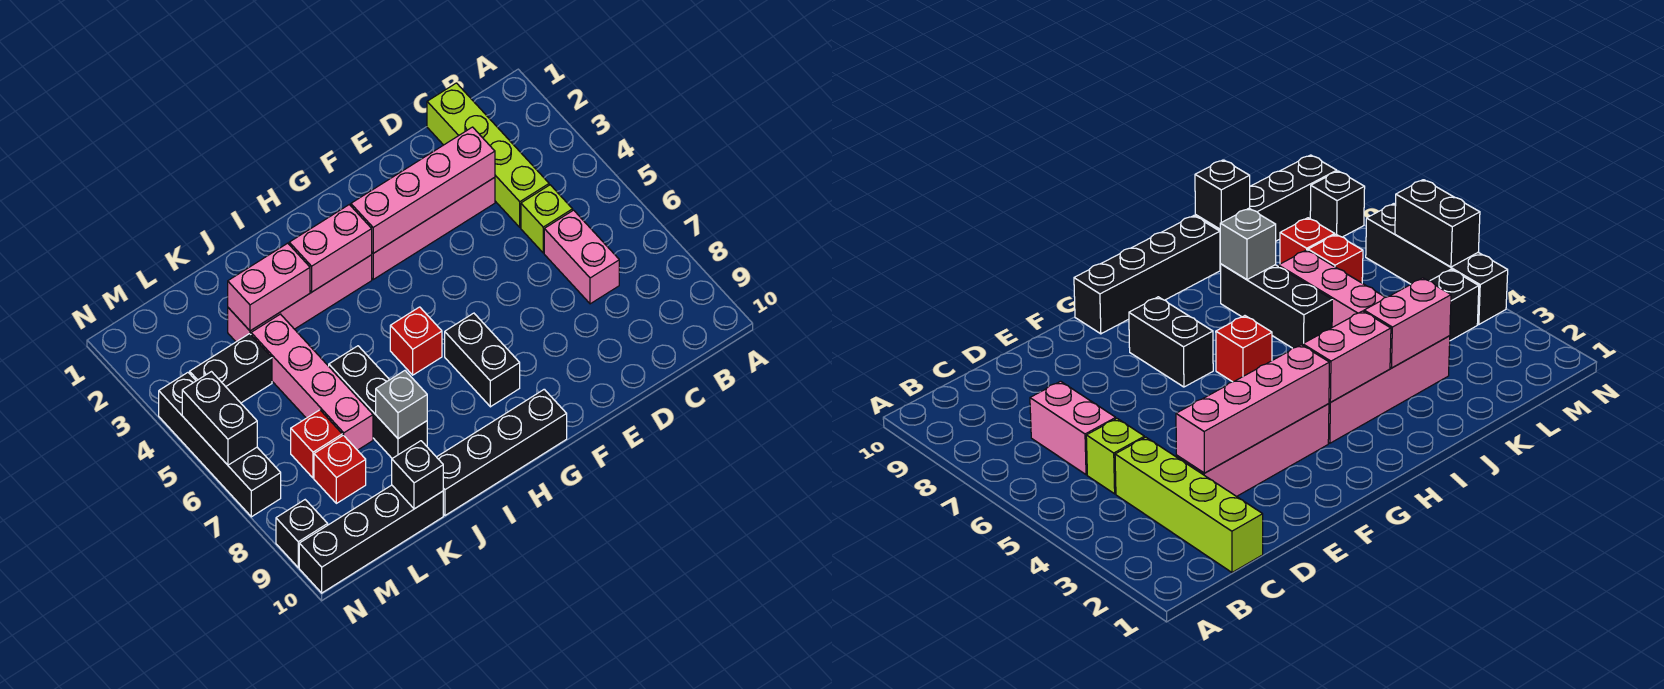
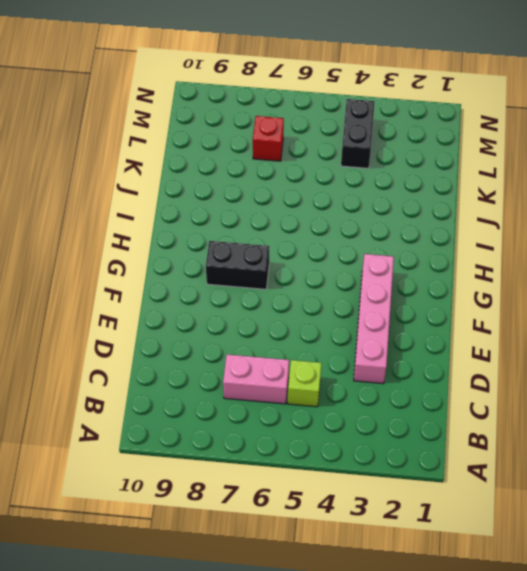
none -> lime 1x4 brick [427,83,549,227]
none -> black 1x4 brick [437,389,567,515]
none -> pink 1x4 brick [228,255,372,342]

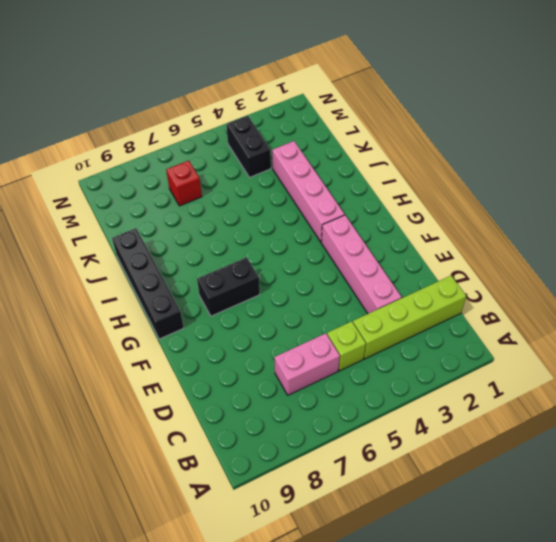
none -> red 1x1 brick [390,307,442,375]
none -> black 1x3 brick [329,346,427,458]
none -> pink 1x4 brick [251,314,373,450]

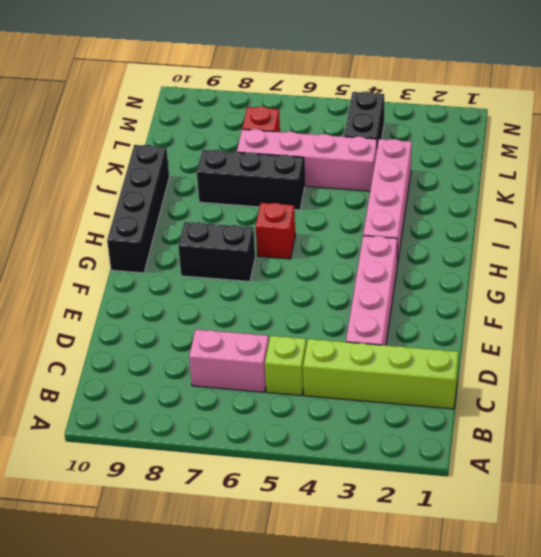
none -> black 1x4 brick [299,485,443,593]
none -> red 1x1 brick [314,435,366,503]
none -> black 1x4 brick [159,373,281,517]

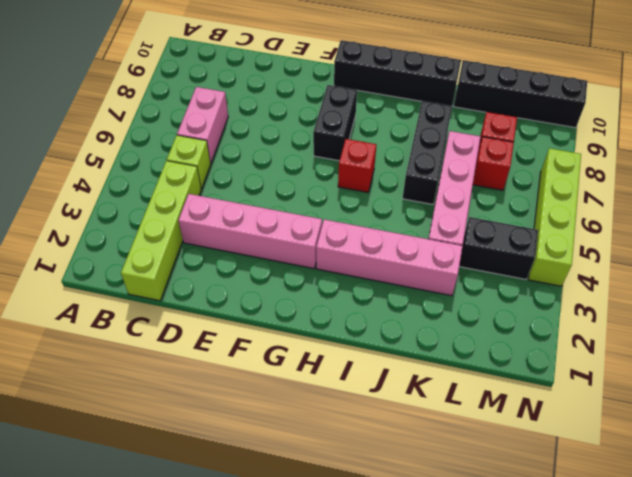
lime 1x4 brick [528,148,581,286] -> black 1x4 brick [159,373,281,517]
none -> black 1x1 brick [276,500,328,567]
none -> pink 1x4 brick [351,127,495,253]
none -> pink 1x2 brick [289,205,372,292]

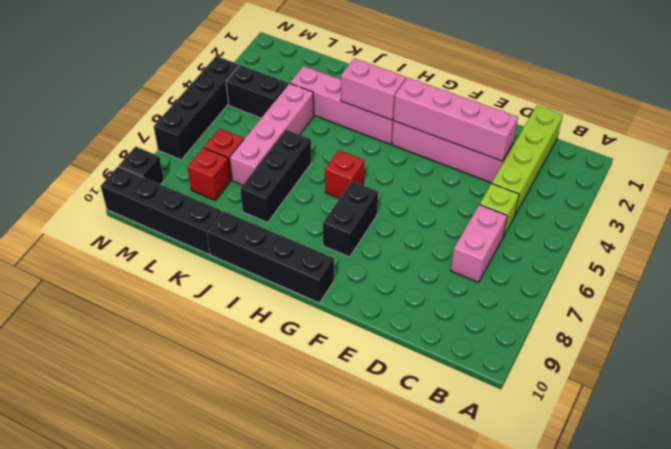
none -> pink 1x2 brick [228,243,310,331]
none -> grey 1x1 brick [376,371,427,439]
none -> black 1x1 brick [392,441,443,509]

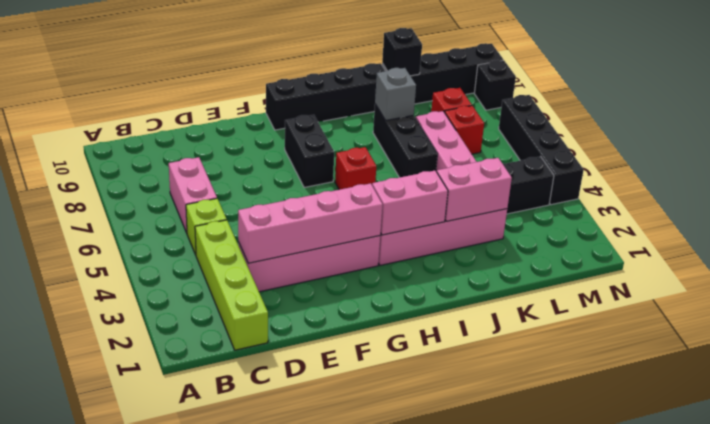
none -> black 1x2 brick [182,372,257,465]

